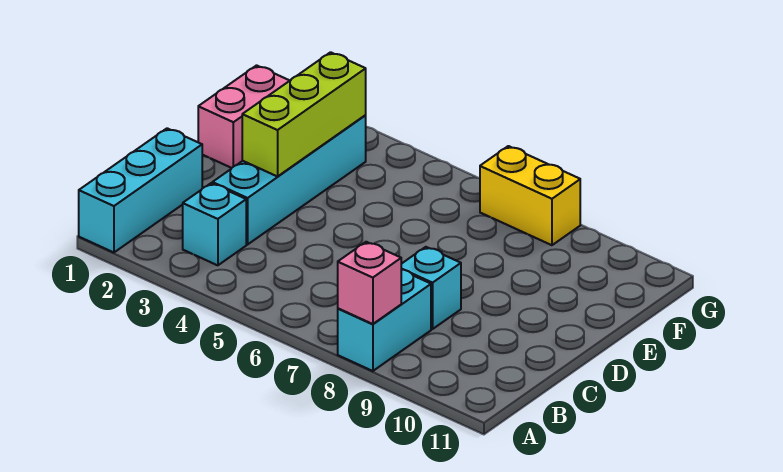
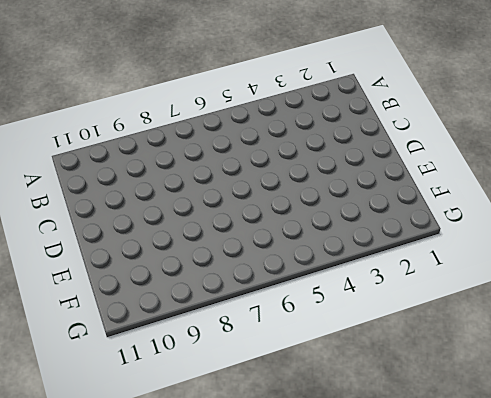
none -> cyan 1x3 brick [79,128,202,252]
none -> cyan 1x2 brick [338,270,431,371]

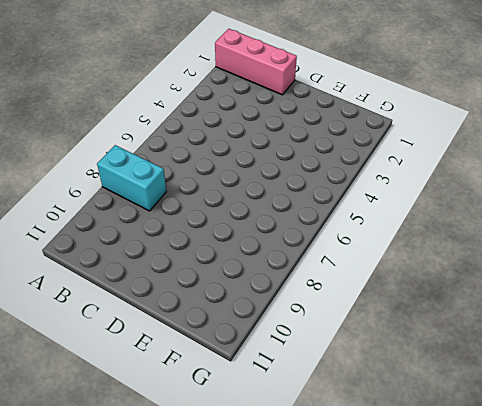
pink 1x3 brick [215,29,297,95] -> cyan 1x3 brick [79,128,202,252]
none -> cyan 1x1 brick [183,183,246,265]
none -> cyan 1x4 brick [212,116,366,244]

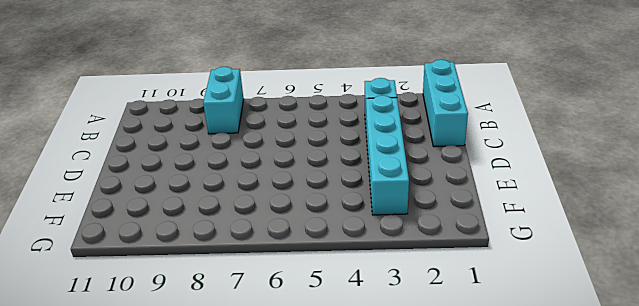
none -> cyan 1x1 brick [401,247,461,329]
none -> pink 1x2 brick [198,65,290,168]

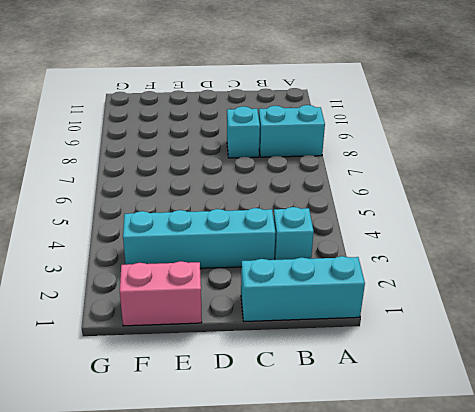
none -> yellow 1x2 brick [480,146,580,245]
none -> pink 1x1 brick [338,242,401,324]

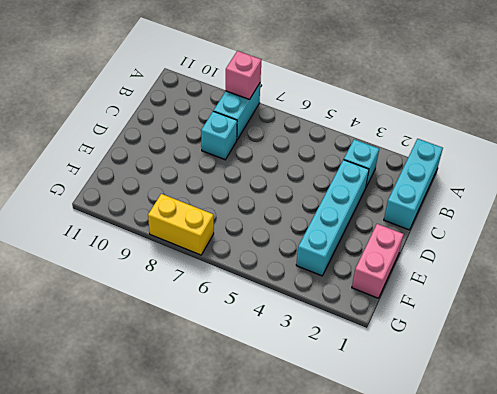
none -> lime 1x3 brick [242,52,366,177]

